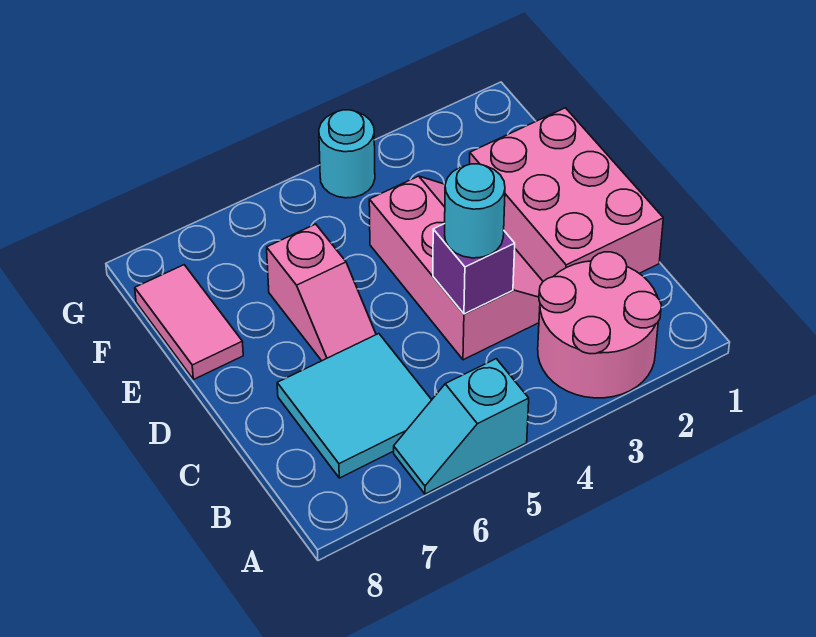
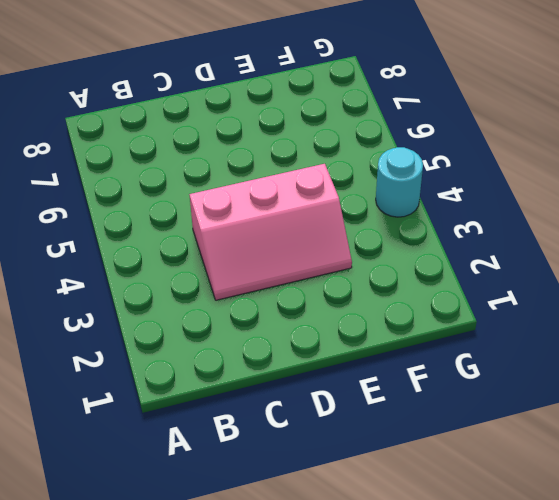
none -> pink 2x2 round brick [538,252,661,398]
none -> cyan 1x2 slope [394,359,529,494]

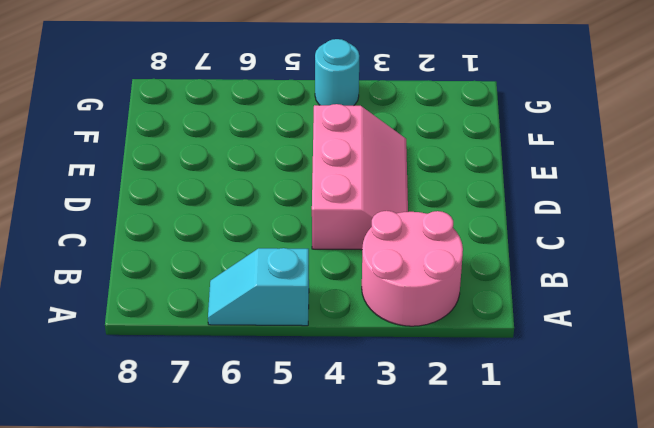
none -> cyan 2x2 tile [277,334,431,478]
none -> pink 2x3 brick [470,108,663,281]

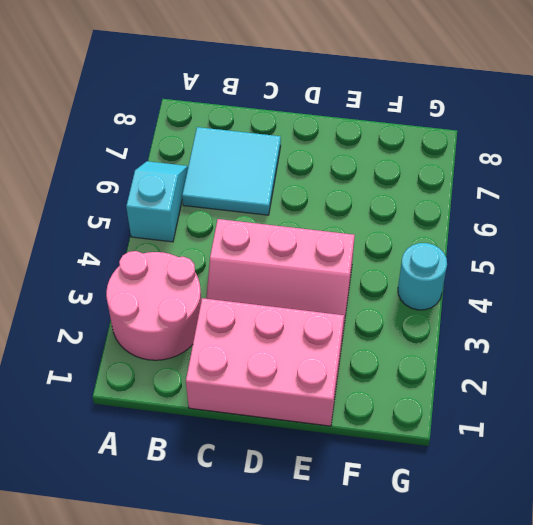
none -> pink 1x2 slope [267,224,376,361]
none -> pink 1x2 tile [135,265,243,380]

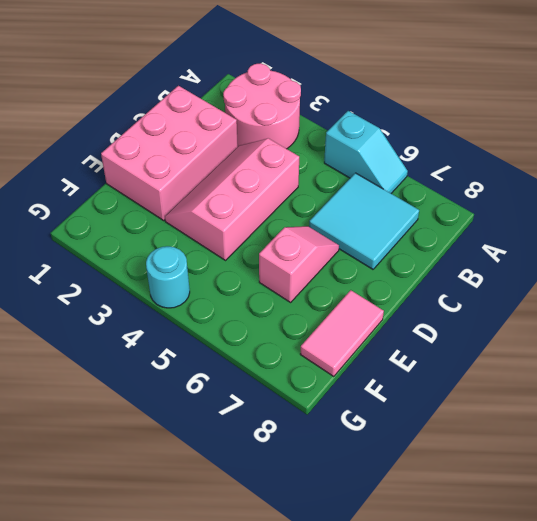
none -> purple 1x1 brick [433,224,515,314]
none -> cyan 1x1 round brick [445,164,505,258]

